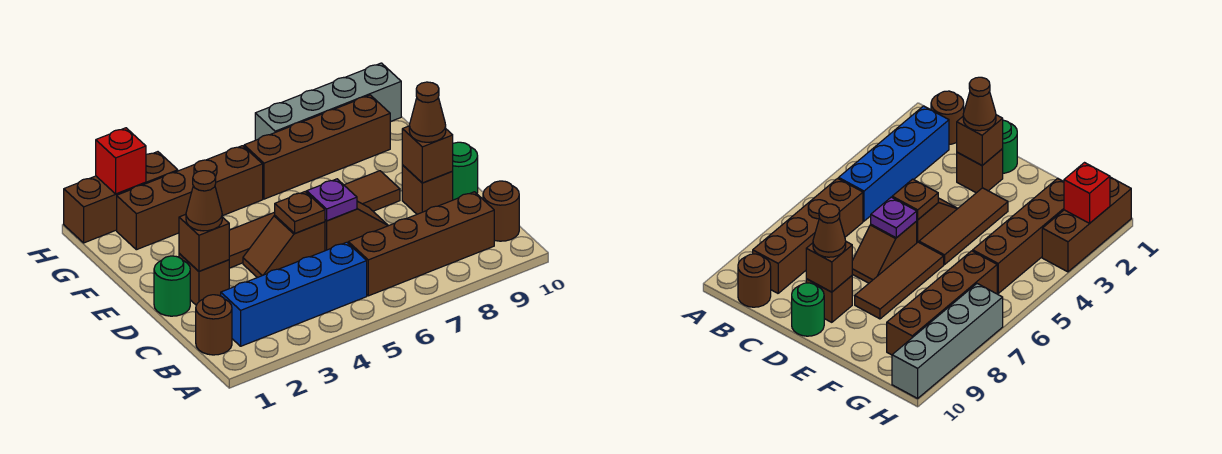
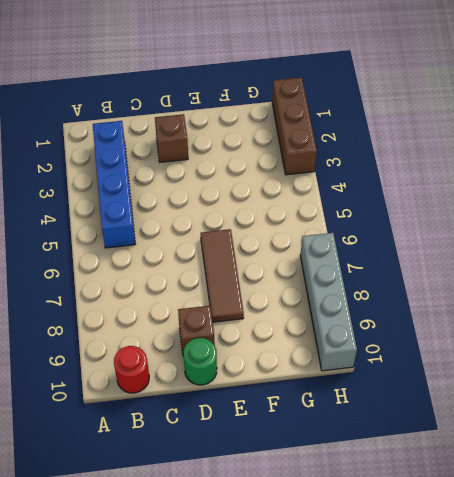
red 1x1 round brick [114,346,149,393] -> brown 1x1 round brick [483,181,519,241]
none -> brown 1x1 round brick [196,295,232,355]
none -> brown 1x4 brick [348,192,494,296]
none -> green 1x1 round brick [154,256,190,316]

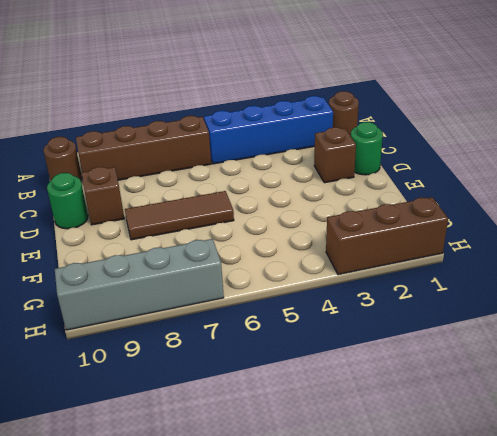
none -> brown 1x2 slope [243,216,325,278]
none -> brown 1x2 slope [325,201,388,251]
none -> brown 1x3 tile [229,212,275,268]

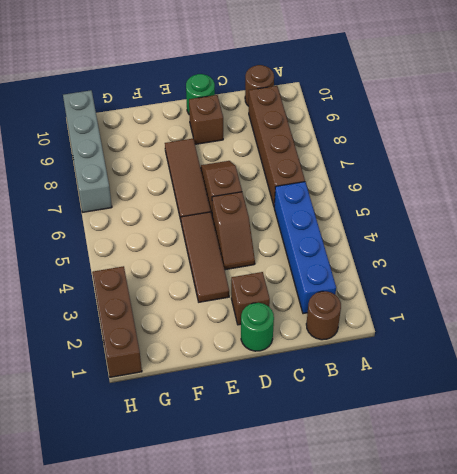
none -> brown 1x4 brick [117,146,263,250]
none -> brown 1x4 brick [244,95,390,199]
none -> brown 1x1 brick [179,214,229,271]

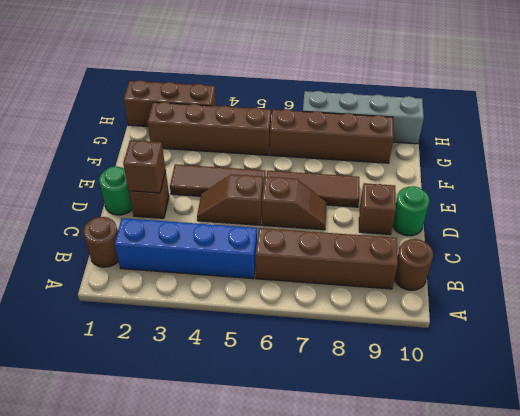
none -> brown 1x1 plate [275,192,325,233]
none -> purple 1x1 plate [307,179,357,221]
none -> brown 1x1 brick [402,126,453,183]

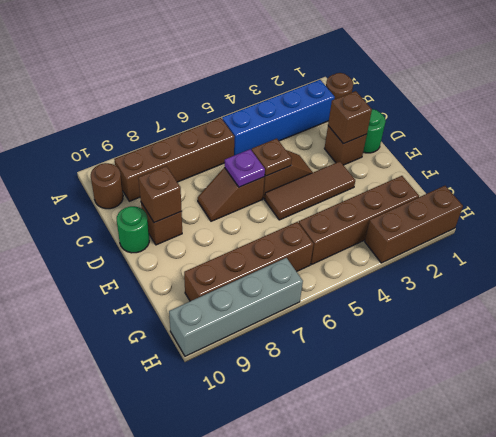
none -> brown 1x3 tile [344,171,400,211]
none -> red 1x1 brick [96,128,146,194]
none -> brown 1x1 cone [186,171,222,231]

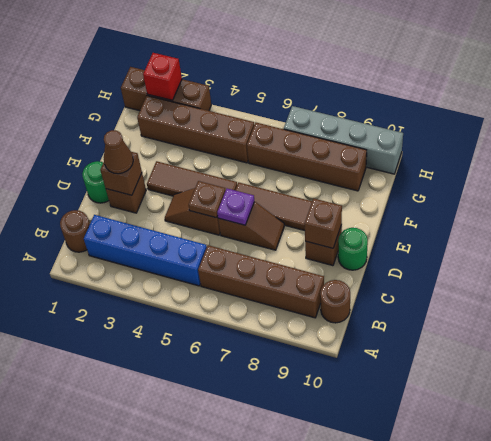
none -> brown 1x1 cone [409,82,446,142]

